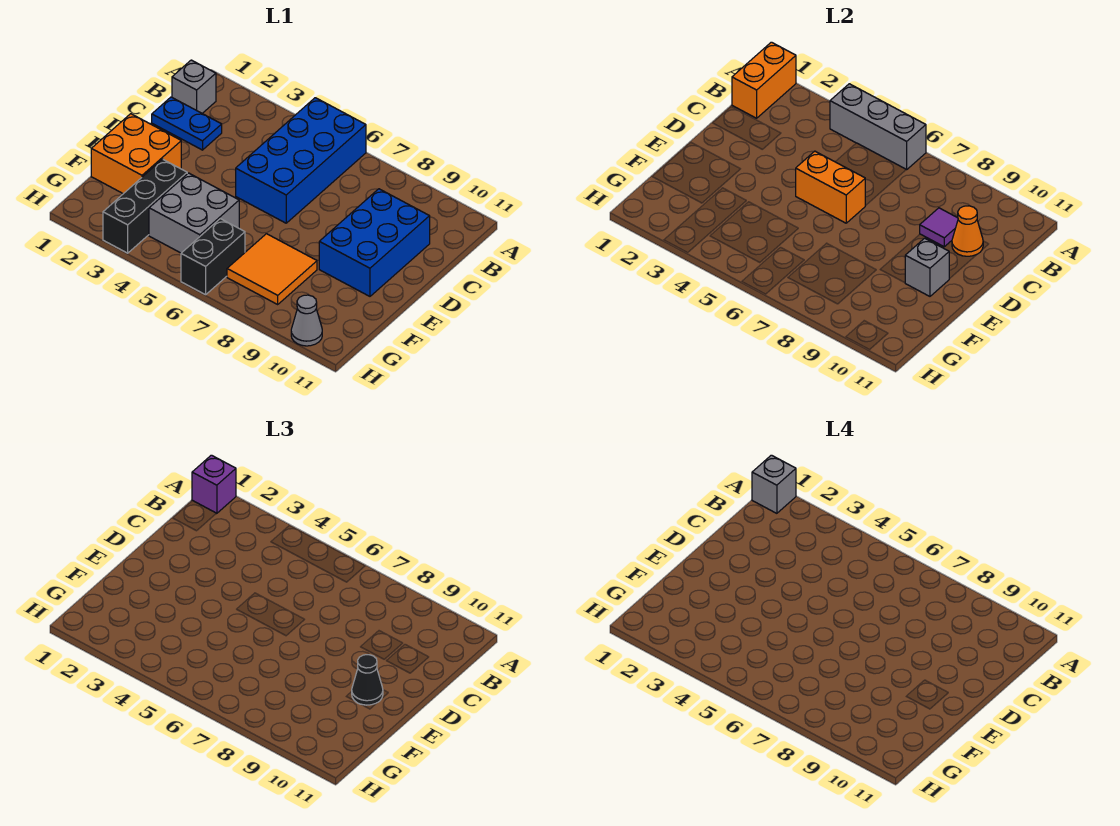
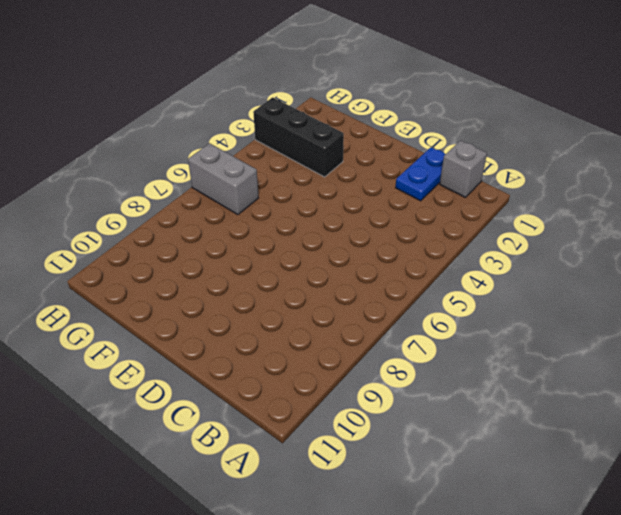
grey 1x2 brick [188,143,259,215] -> black 1x2 brick [181,219,245,295]
none -> blue 2x4 brick [236,98,366,223]
none -> blue 2x3 brick [319,189,430,296]
none -> orange 2x2 brick [91,114,181,194]

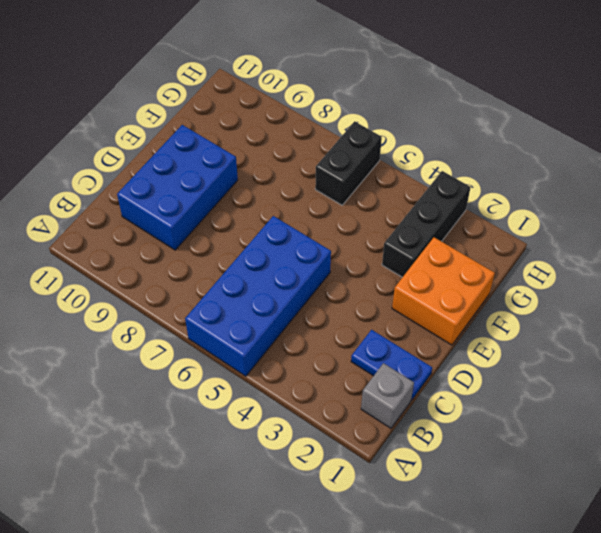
none -> grey 2x2 brick [149,173,239,253]
none -> orange 2x2 tile [227,234,317,304]
none -> grey 1x1 cone [291,295,322,346]

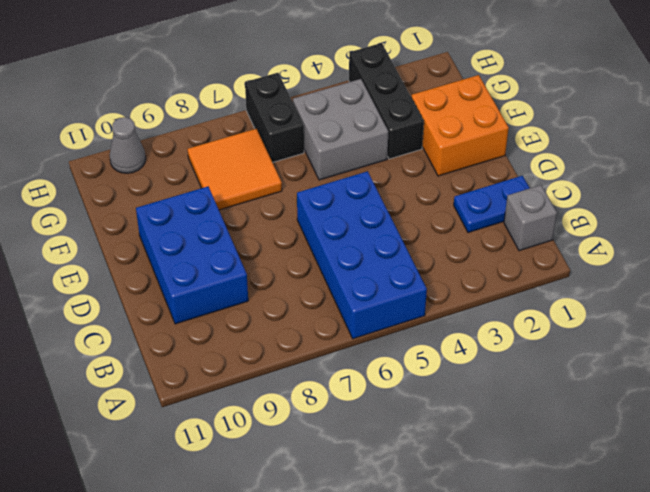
none -> orange 1x2 brick [732,42,796,118]
none -> grey 1x3 brick [830,84,926,170]
none -> purple 1x1 tile [920,208,958,247]

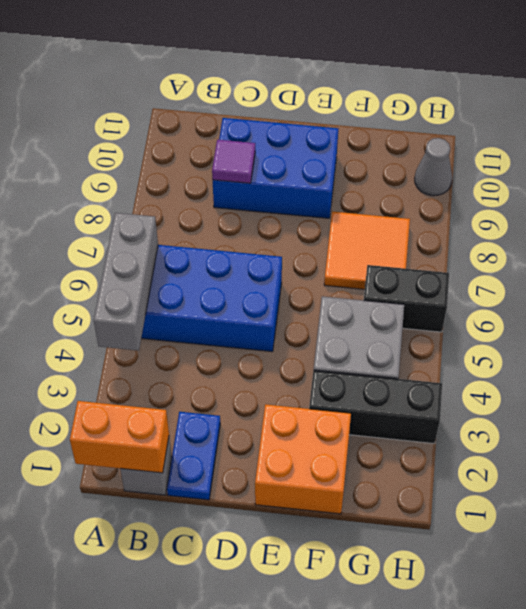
none -> orange 1x1 cone [952,206,983,256]
none -> orange 1x2 brick [796,151,865,223]
none -> grey 1x1 brick [905,238,949,296]

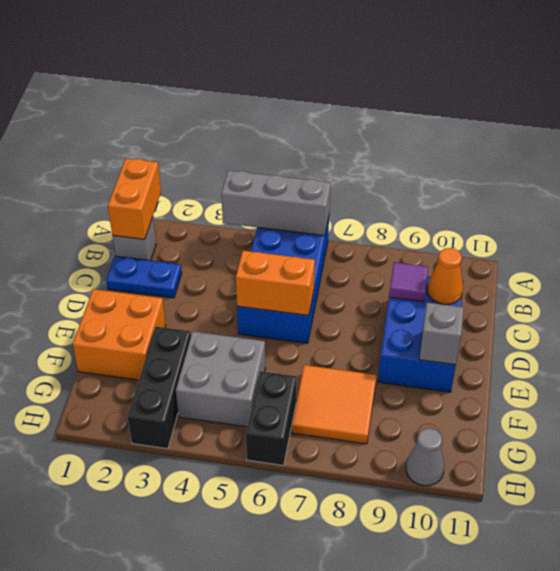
none -> purple 1x1 brick [192,455,236,513]
none -> black 1x1 cone [352,655,383,705]
none -> grey 1x1 brick [752,455,796,513]

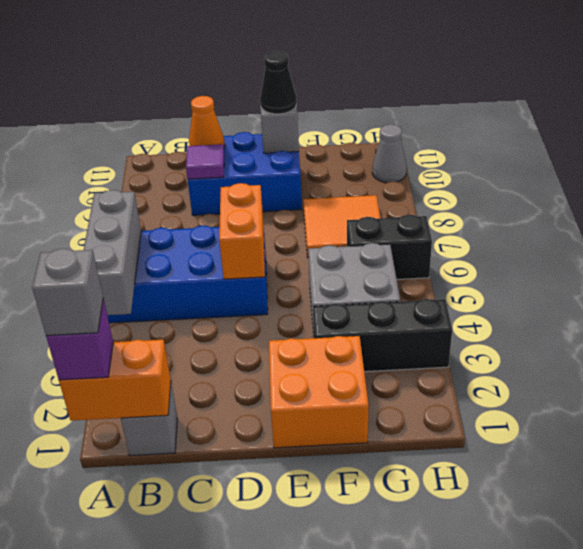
none -> blue 1x2 plate [152,97,222,150]

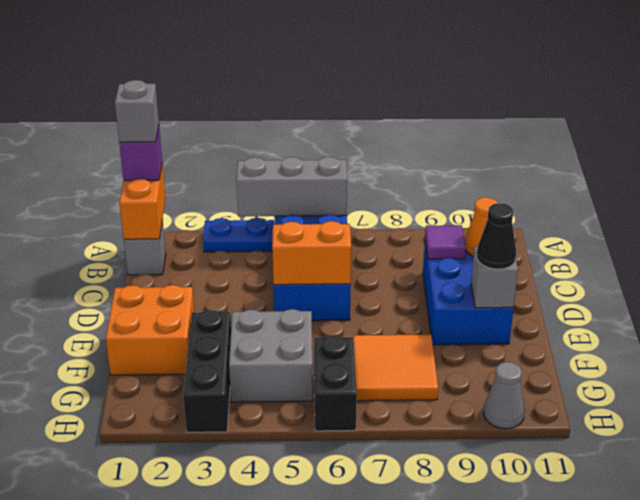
blue 1x2 plate [203,218,274,252] -> blue 1x2 plate moved to [152,97,222,150]

